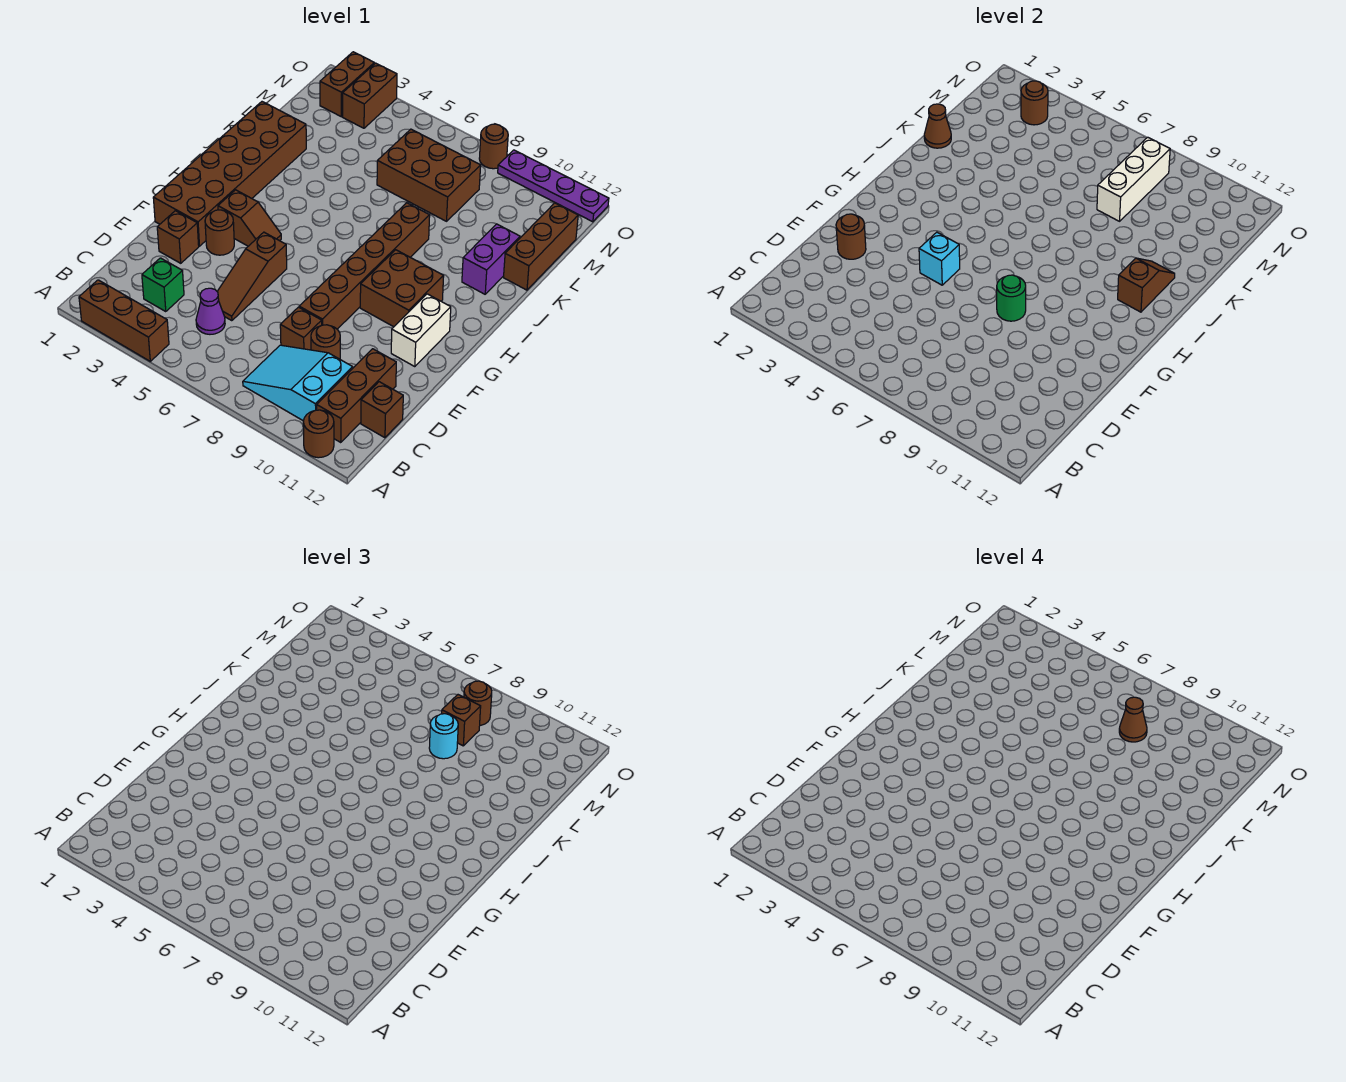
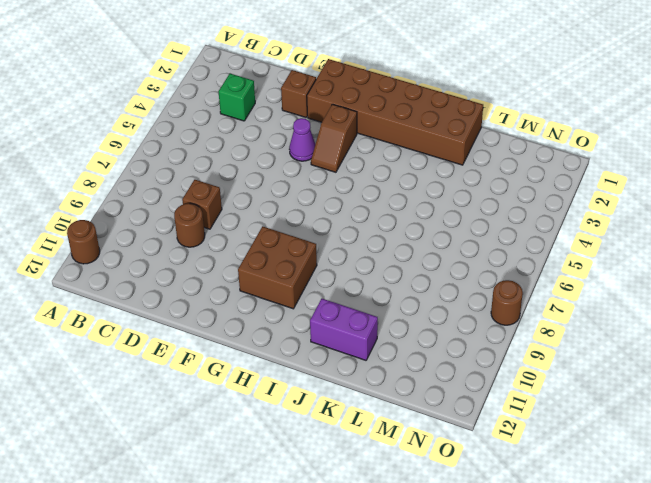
purple 1x1 cone [289,118,315,161] -> purple 1x1 cone moved to [196,288,225,334]
none -> brown 1x3 brick [79,280,169,361]
none -> cyan 2x3 slope [243,345,353,421]
none -> brown 1x3 brick [317,349,396,442]
none -> brown 1x1 brick [361,382,403,438]

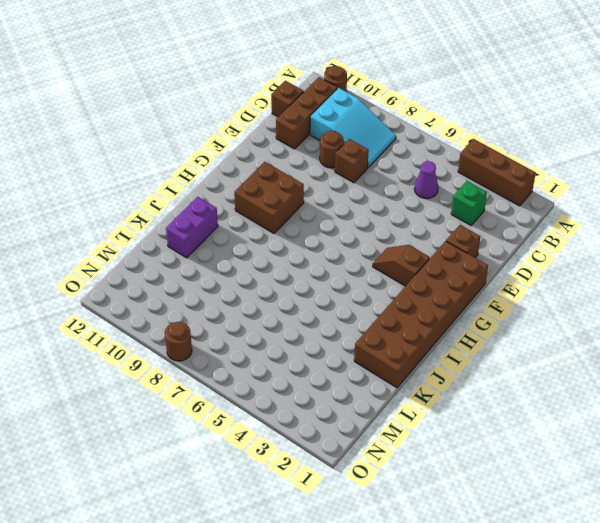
none -> brown 1x3 slope [217,232,287,321]
none -> brown 1x6 brick [299,203,430,329]
none -> brown 1x1 round brick [205,210,234,255]
none -> white 1x2 brick [391,294,451,367]

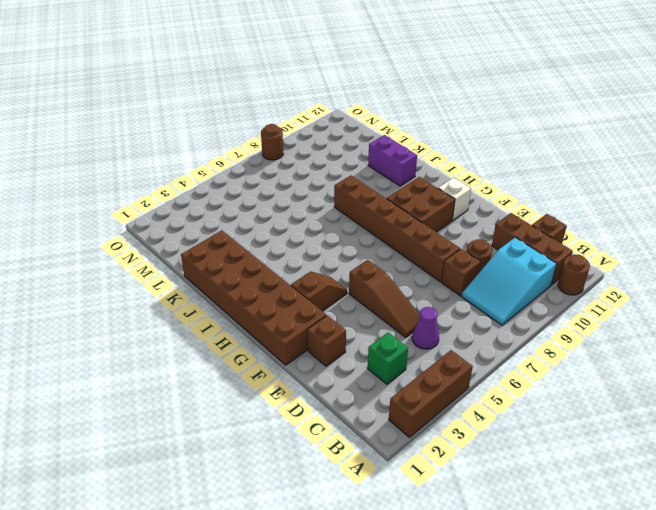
white 1x1 brick [438,178,471,220] -> white 1x2 brick [391,294,451,367]
none -> brown 1x1 round brick [205,210,234,255]
none -> brown 1x3 brick [504,203,578,290]
none -> brown 2x3 brick [377,129,481,221]
none -> brown 1x2 brick [320,52,374,117]

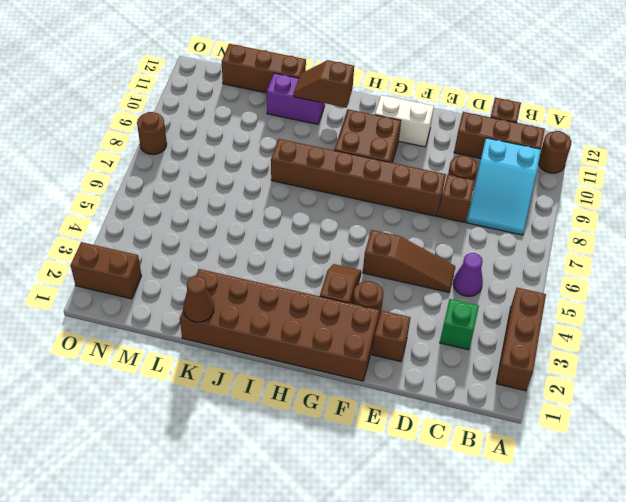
none -> brown 2x3 brick [377,129,481,221]
none -> brown 1x2 brick [343,63,397,128]
none -> purple 1x4 plate [498,150,609,222]
none -> brown 1x1 round brick [836,214,866,259]

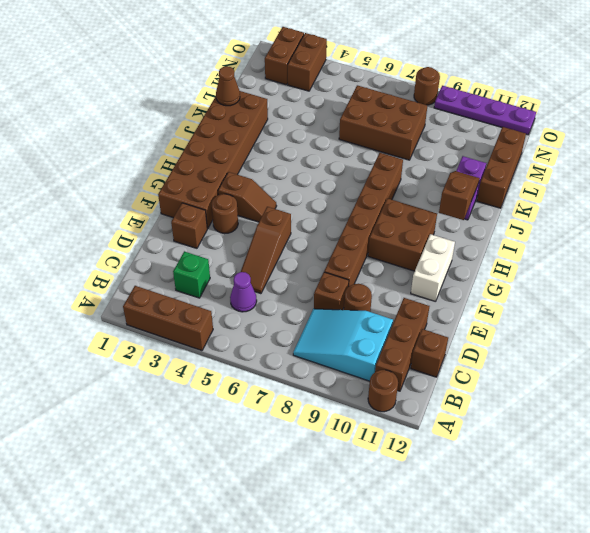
none -> brown 1x1 round brick [836,214,866,259]
none -> cyan 1x1 brick [919,232,960,285]
none -> green 1x1 round brick [997,275,1026,321]
none -> white 1x3 brick [1097,137,1170,221]

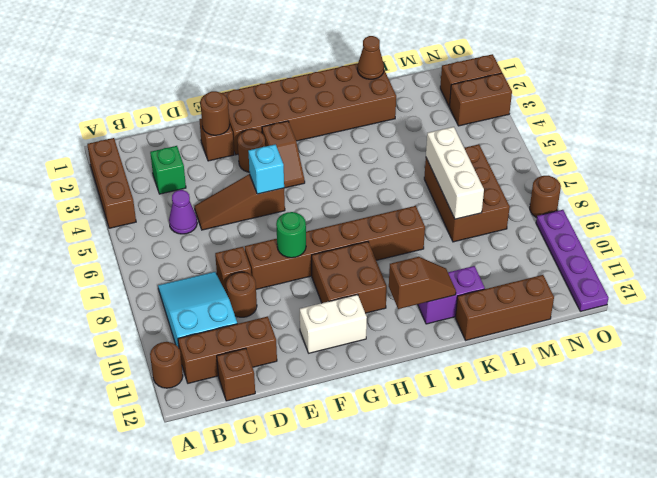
white 1x3 brick [426,127,484,219] -> white 1x3 brick turned to [1097,137,1170,221]
none -> brown 1x1 round brick [1021,81,1048,125]
none -> cyan 1x1 round brick [429,714,458,759]
none -> brown 1x1 brick [442,695,481,746]
none -> brown 1x1 round brick [464,681,492,725]

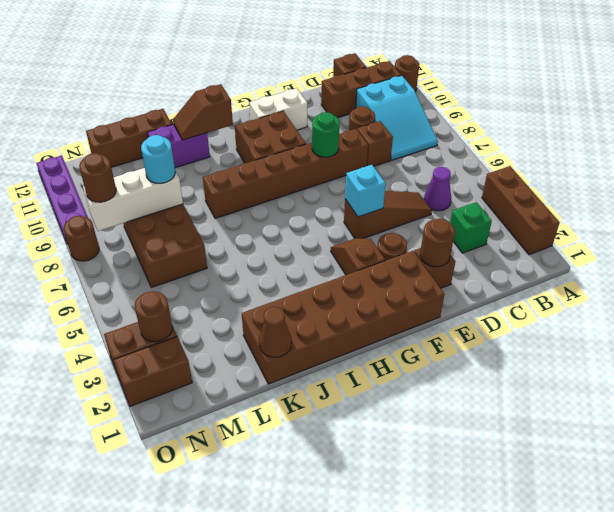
none -> brown 1x1 brick [442,695,481,746]
none -> brown 1x1 cone [1119,697,1147,742]

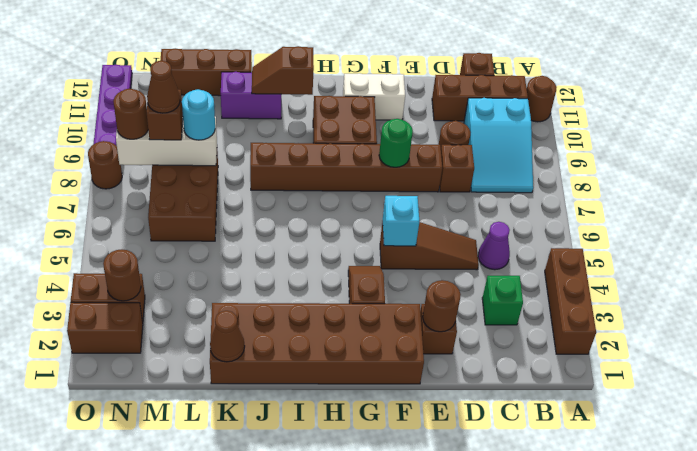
none -> brown 1x1 round brick [205,210,234,255]

